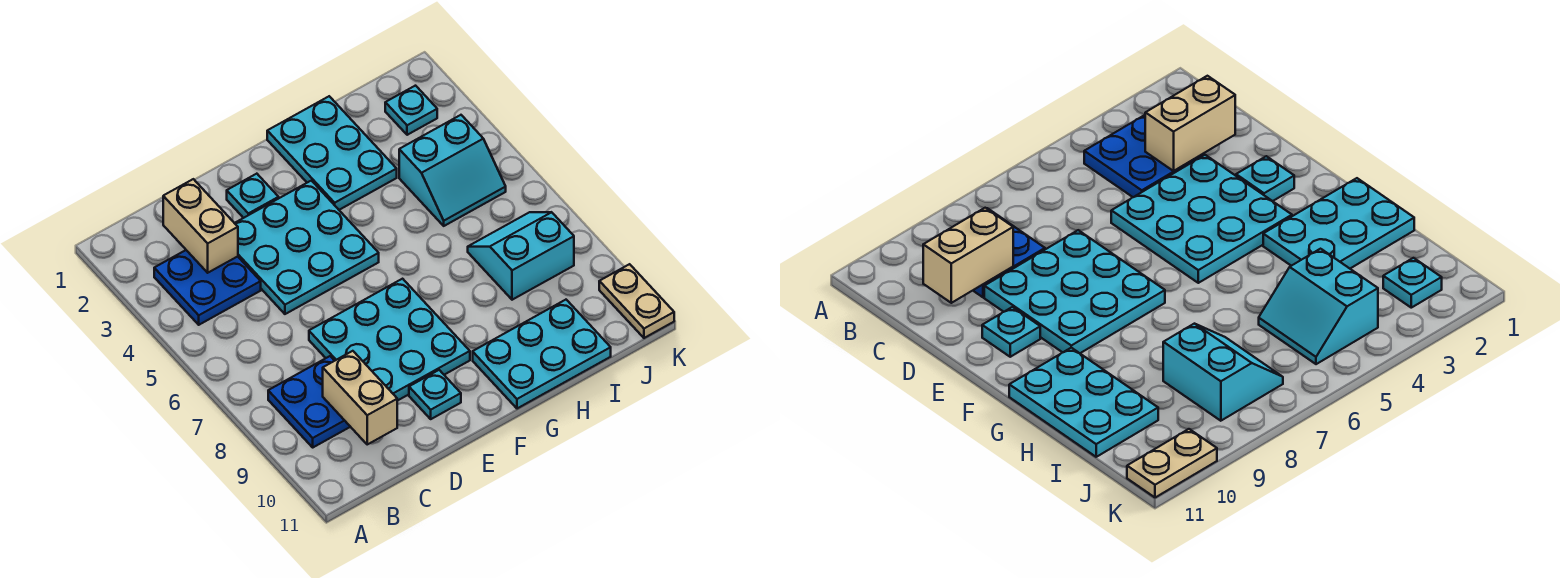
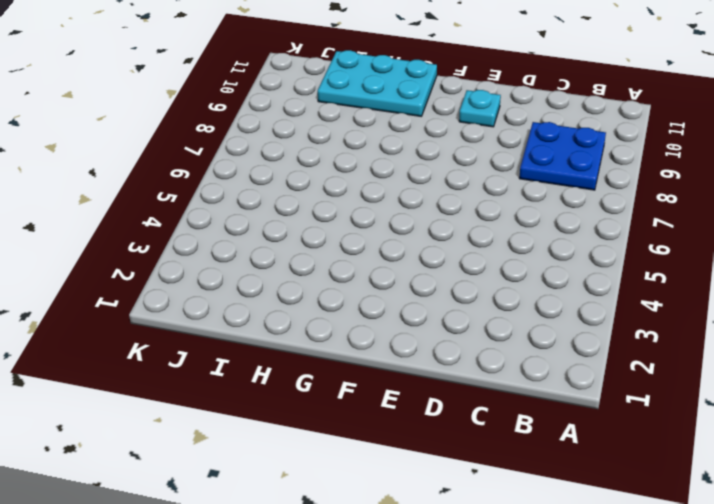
none -> blue 2x2 plate [154,250,261,325]
none -> cyan 3x3 plate [235,181,379,314]
none -> cyan 3x3 plate [309,279,470,401]

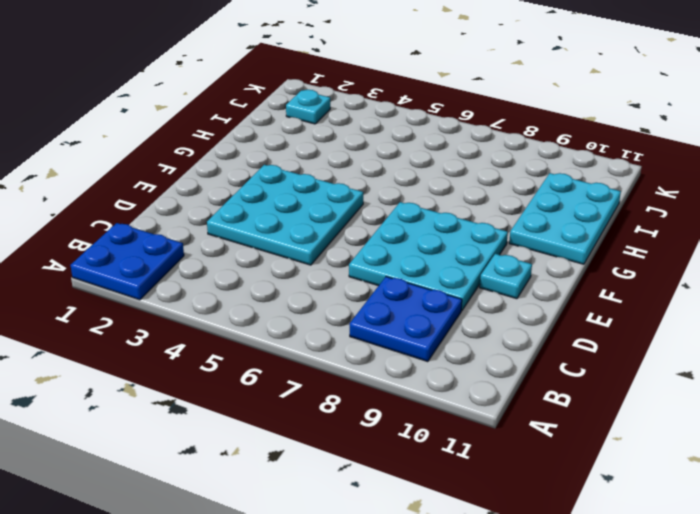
blue 2x2 plate [71,223,184,300] -> blue 2x2 plate moved to [154,250,261,325]
none -> cyan 1x1 plate [227,174,279,218]
none -> cyan 2x3 plate [267,96,397,210]
none -> cyan 2x2 slope [399,115,506,226]

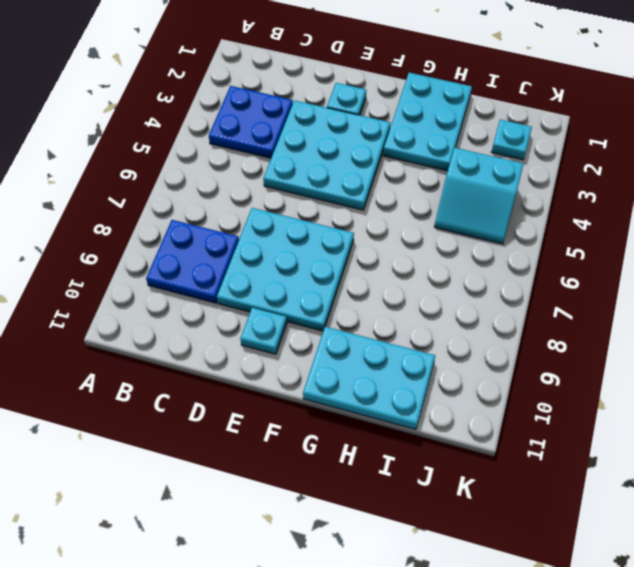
none -> cyan 2x2 slope [468,212,574,300]
none -> tan 1x2 plate [599,264,674,338]
none -> tan 1x2 brick [163,179,238,273]

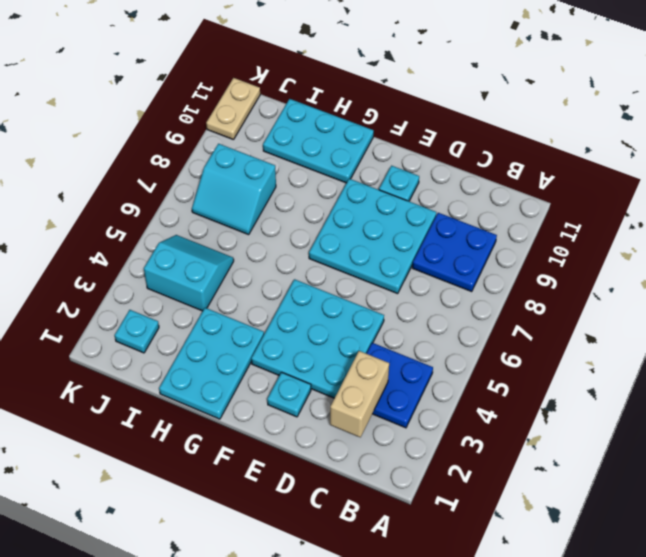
none -> tan 1x2 brick [323,351,397,444]

